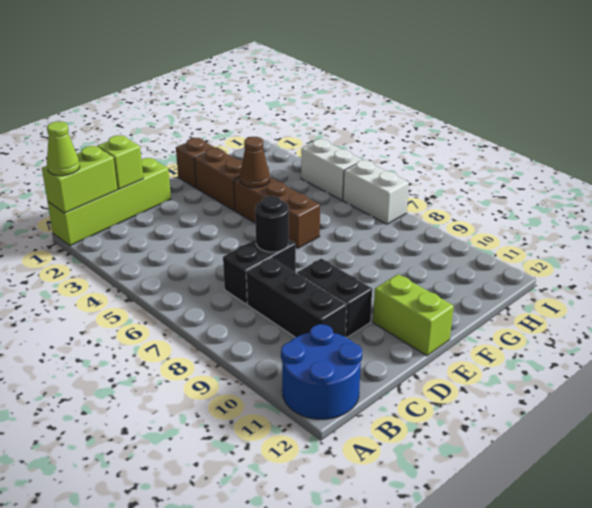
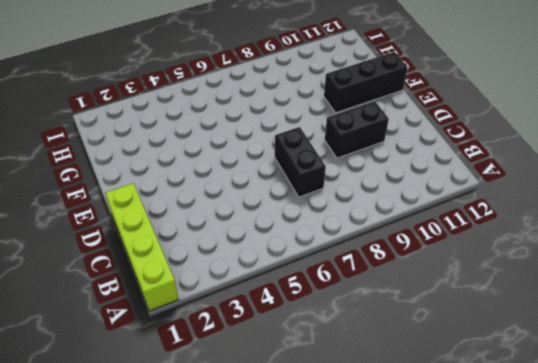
black 1x3 brick [324,52,408,113] -> black 1x3 brick moved to [246,258,347,338]
none -> blue 2x2 round brick [281,324,362,419]
none -> lime 1x2 brick [373,274,454,356]
none -> brown 1x1 brick [176,138,215,188]

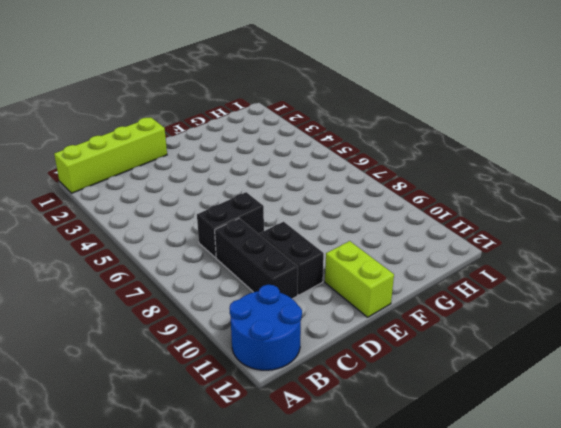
none -> brown 1x1 brick [176,138,215,188]
none -> brown 1x2 brick [194,148,242,211]
none -> brown 1x3 brick [234,177,320,248]

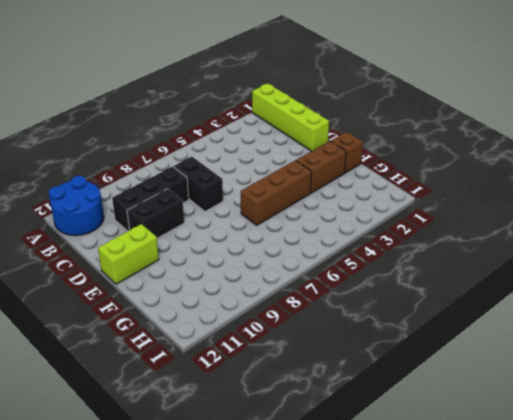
none -> white 1x2 brick [301,139,363,200]
none -> white 1x2 brick [343,160,409,224]
none -> lime 1x2 brick [42,146,118,213]

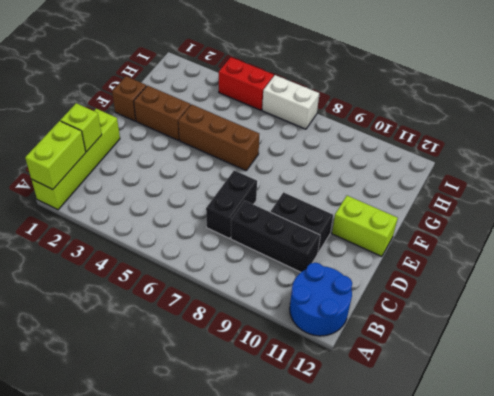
red 1x2 brick [219,57,274,110] -> white 1x2 brick [301,139,363,200]
none -> black 1x1 round brick [255,196,289,252]
none -> brown 1x1 cone [240,137,270,188]
none -> lime 1x1 cone [47,121,80,176]

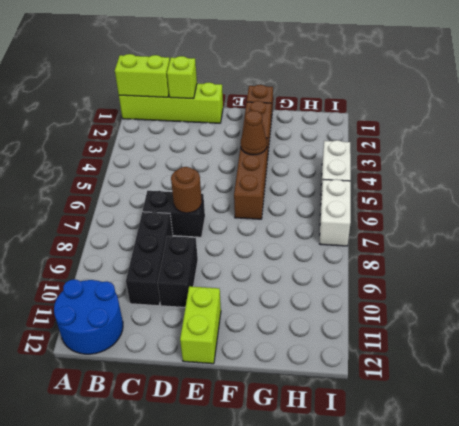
brown 1x1 round brick [171,167,202,213] -> black 1x1 round brick [255,196,289,252]
none -> lime 1x1 cone [47,121,80,176]

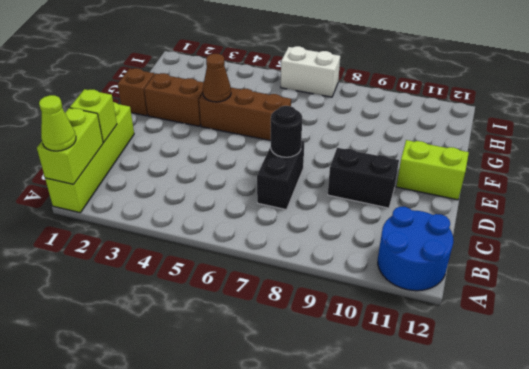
none -> black 1x3 brick [246,258,347,338]
none -> white 1x2 brick [301,139,363,200]

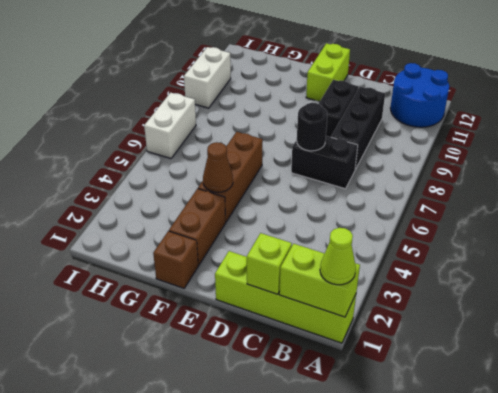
white 1x2 brick [184,47,231,108] -> white 1x2 brick moved to [301,139,363,200]

